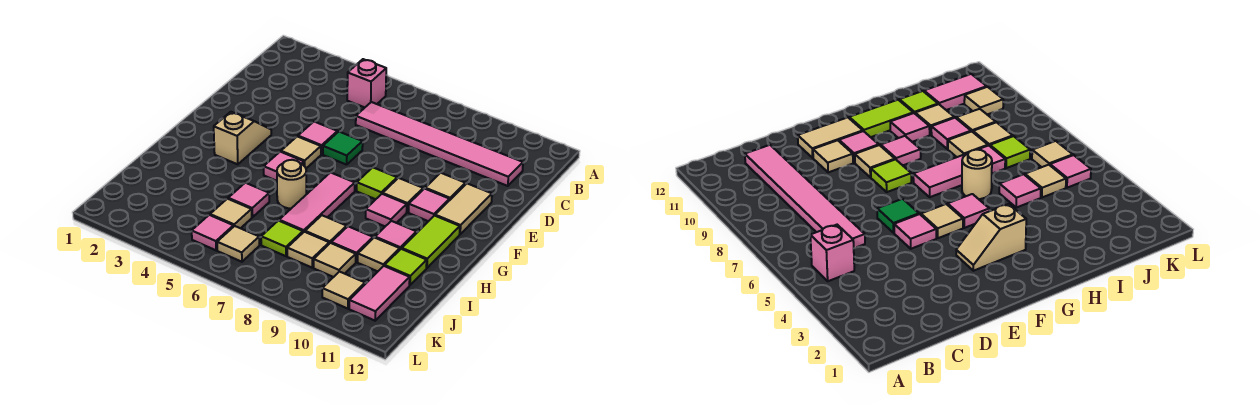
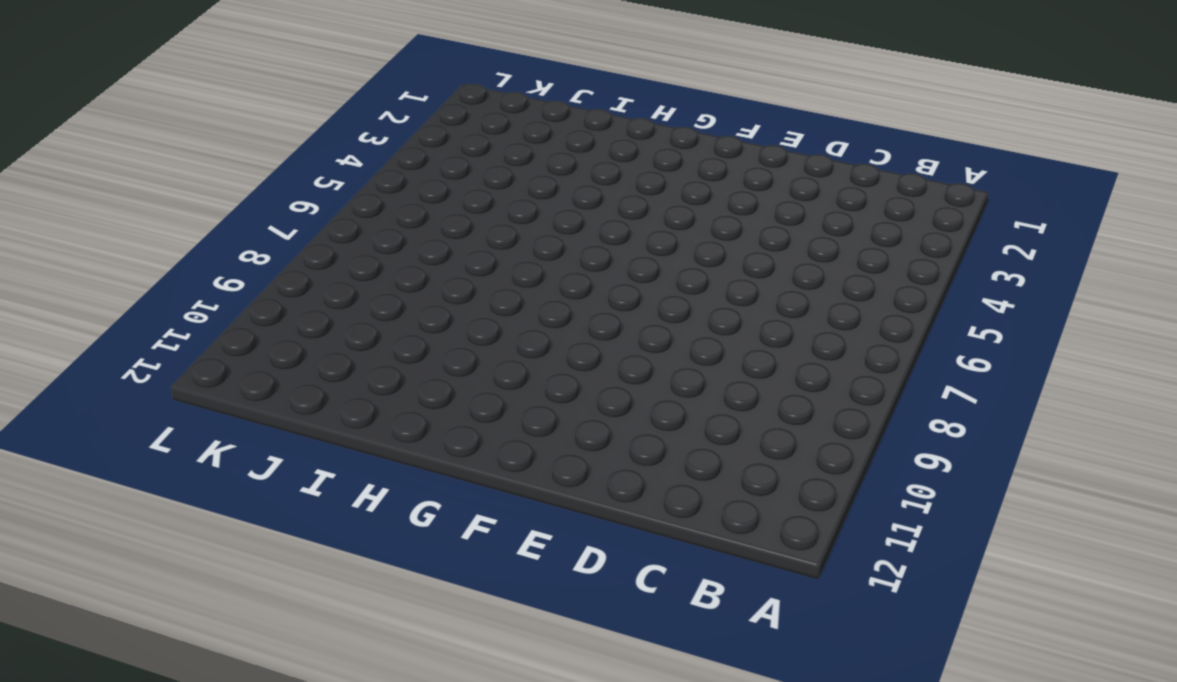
none -> pink 1x1 brick [347,59,386,107]
none -> pink 1x6 tile [356,102,523,186]
none -> pink 1x1 tile [298,122,338,154]
none -> green 1x1 tile [323,132,363,165]

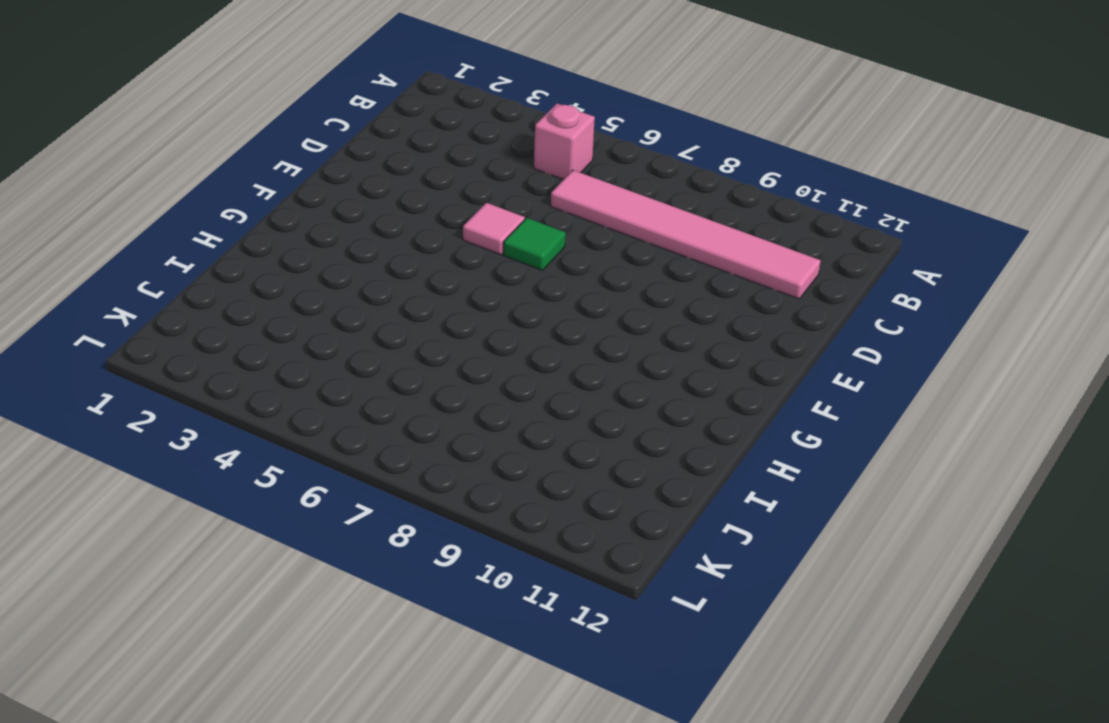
none -> tan 1x1 tile [425,173,466,200]
none -> tan 1x2 tile [435,184,492,234]
none -> tan 1x2 slope [214,112,271,164]
none -> tan 1x1 tile [281,136,321,168]

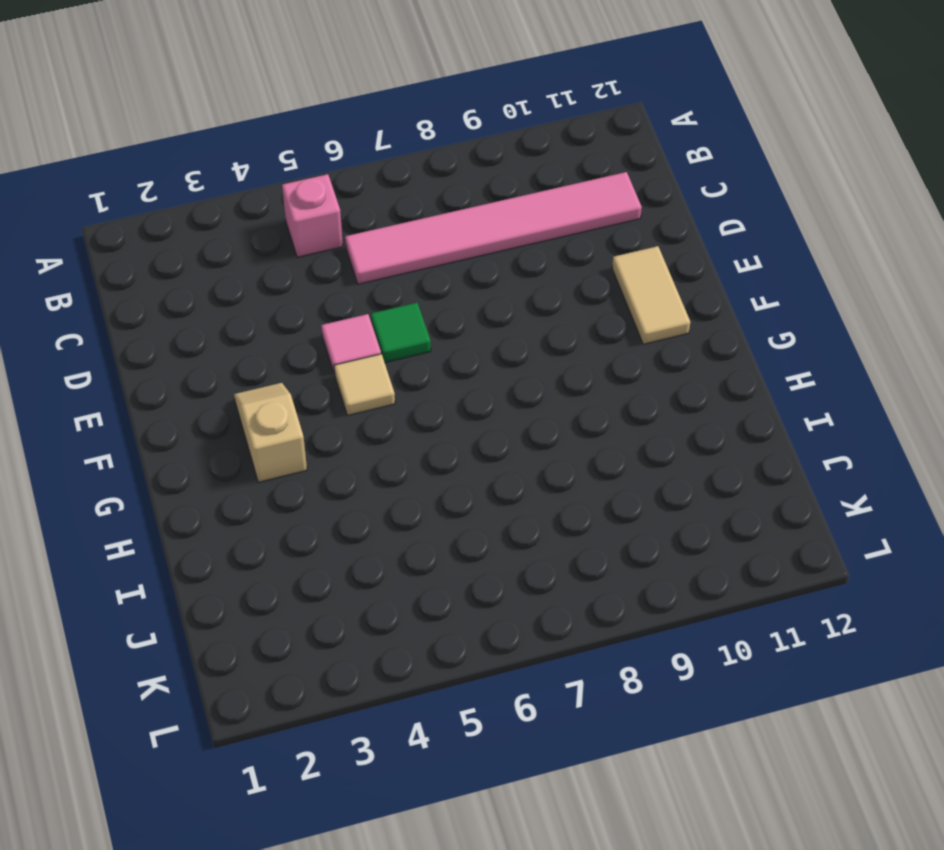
none -> tan 1x1 tile [425,173,466,200]
none -> lime 1x1 tile [357,167,397,199]
none -> tan 1x1 tile [383,178,423,212]
none -> pink 1x1 tile [409,188,449,221]

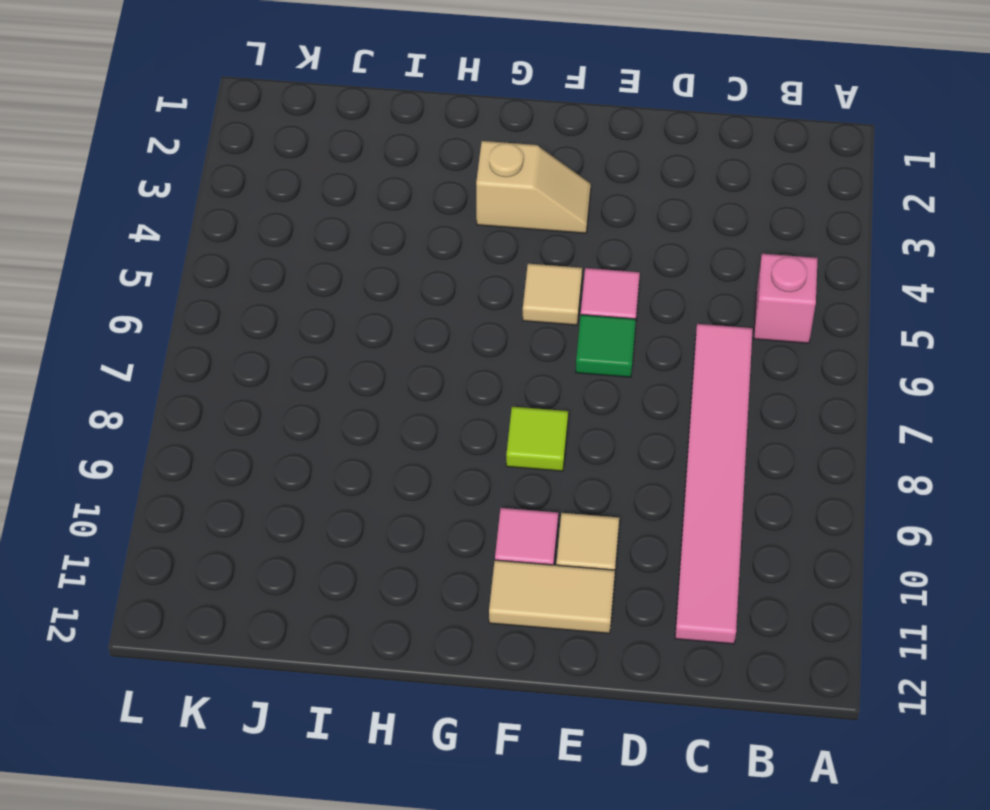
none -> tan 1x1 tile [383,178,423,212]
none -> pink 1x1 tile [264,152,304,181]
none -> pink 1x3 tile [279,173,355,232]
none -> pink 1x1 tile [366,194,407,226]

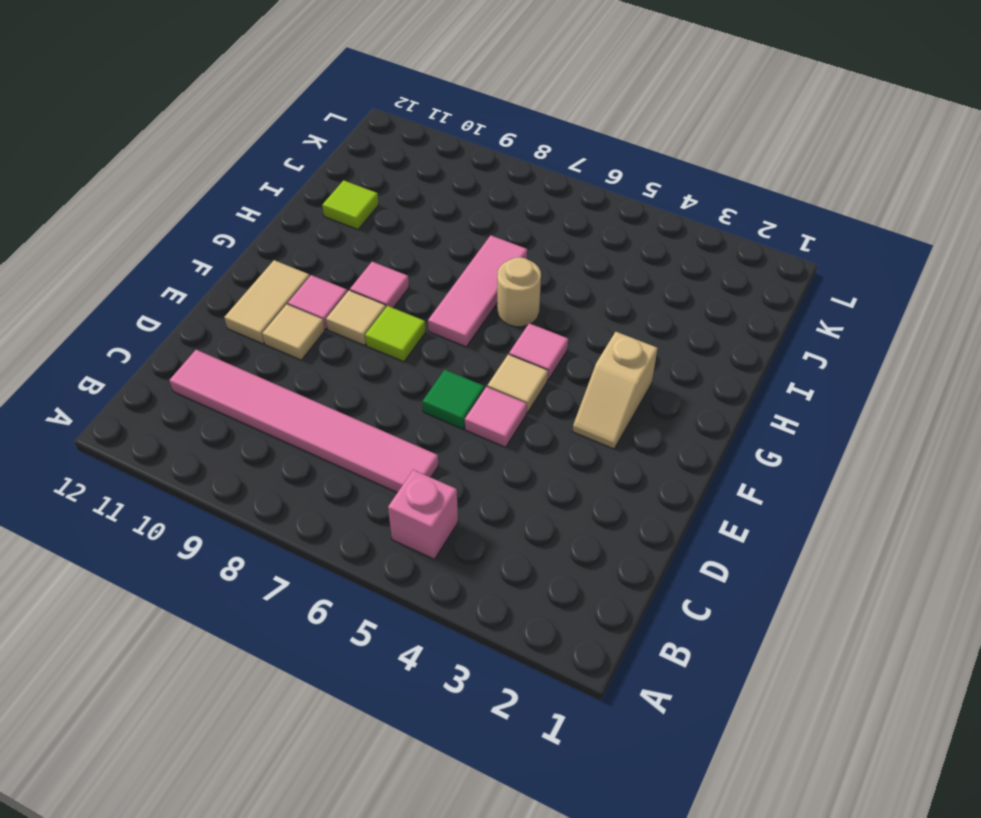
none -> lime 1x2 tile [402,216,460,268]
none -> pink 1x1 tile [375,221,417,249]
none -> pink 1x1 tile [228,183,269,217]
none -> tan 1x1 tile [305,215,347,244]

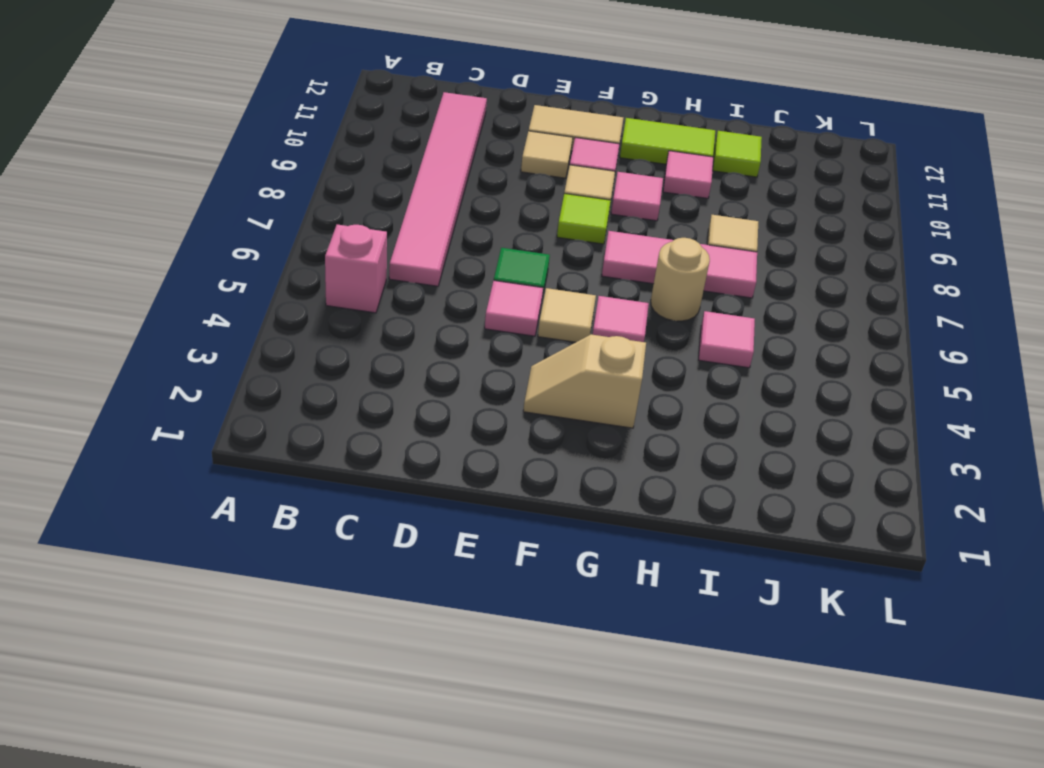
none -> pink 1x1 tile [331,226,373,262]
none -> tan 1x1 tile [358,237,400,271]
none -> tan 1x1 tile [210,199,252,228]
none -> lime 1x1 tile [261,221,303,256]

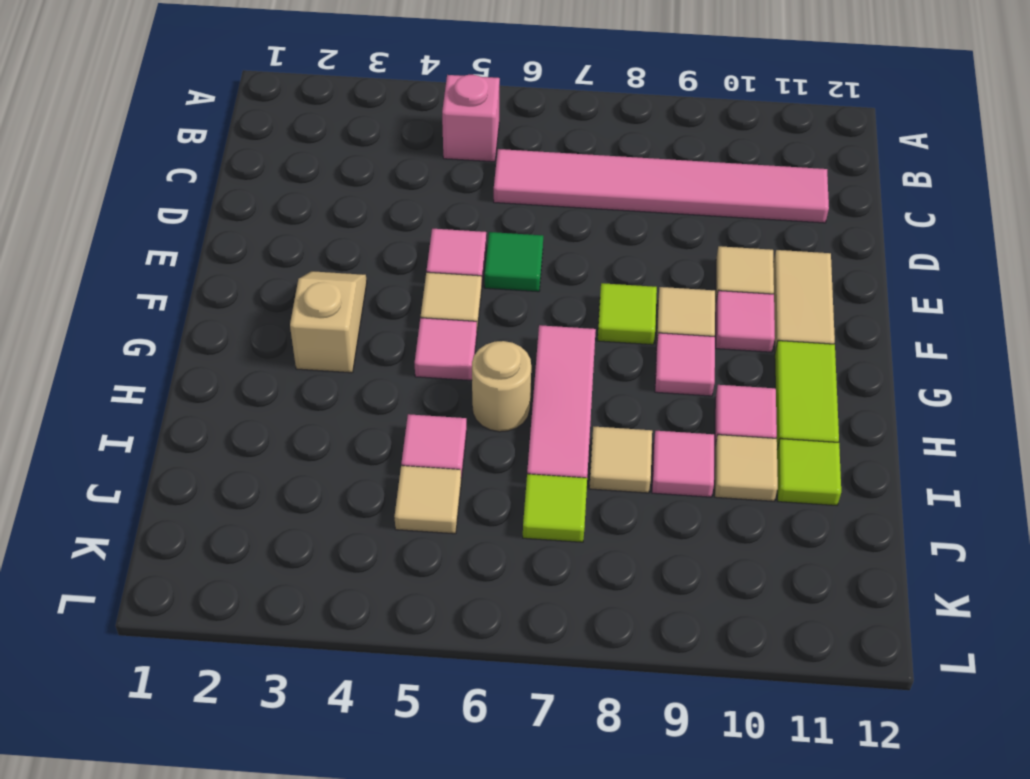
none -> tan 1x1 tile [287,232,329,268]
none -> tan 1x1 tile [314,243,356,277]
none -> pink 1x2 tile [349,266,410,321]
none -> pink 1x1 tile [192,215,233,250]

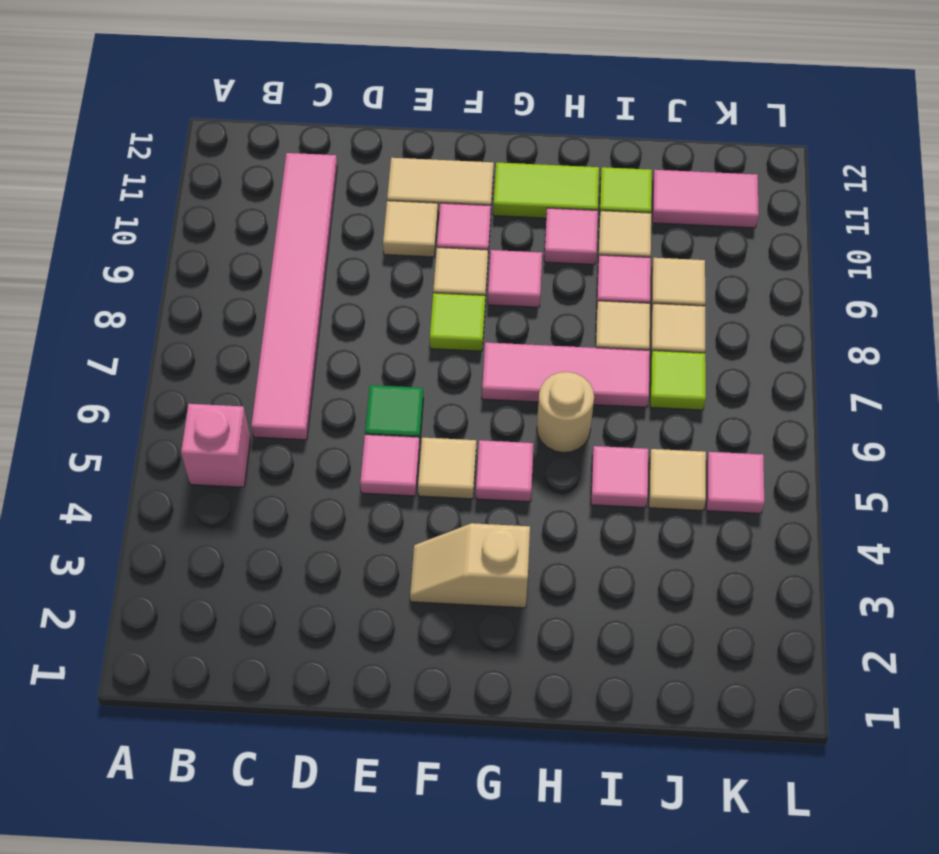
none -> tan 1x1 tile [217,226,259,262]
none -> tan 1x1 tile [322,272,365,309]

